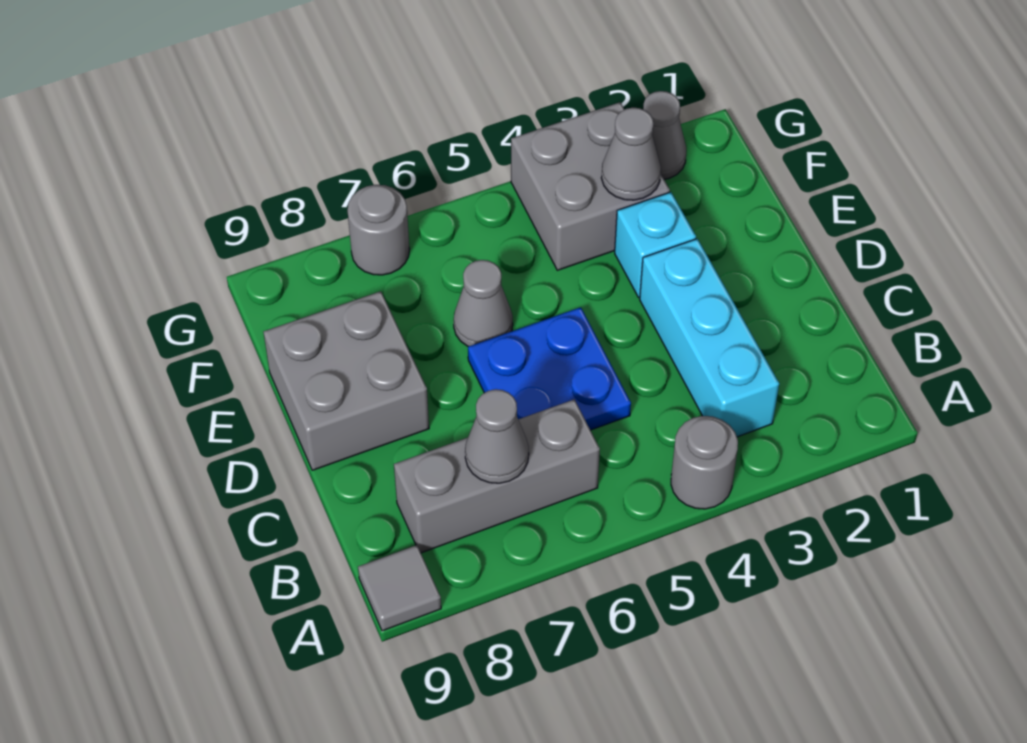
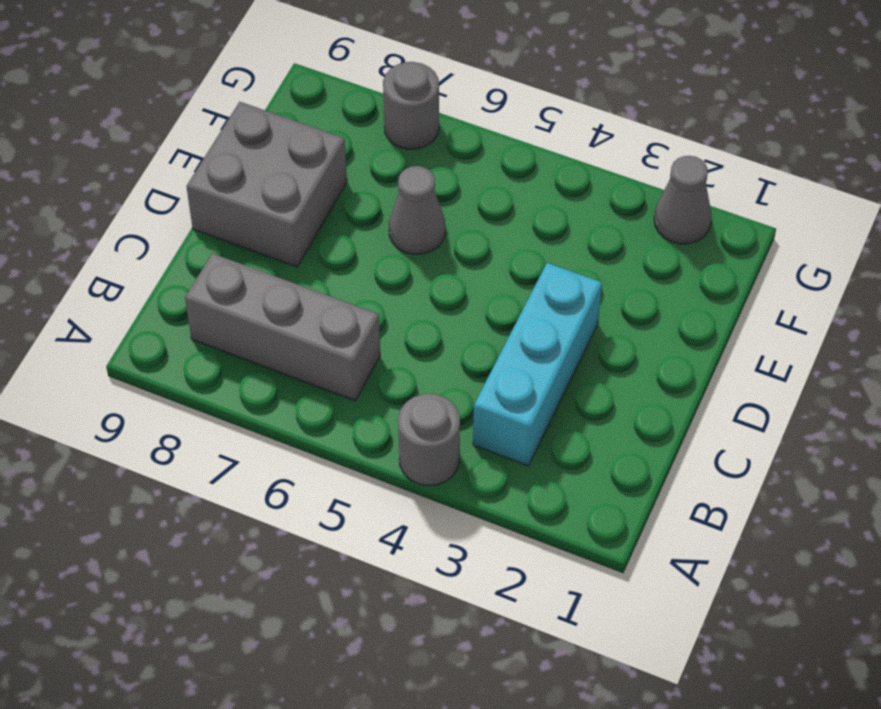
none -> grey 1x1 tile [358,545,441,631]
none -> blue 2x2 plate [468,307,631,430]
none -> cyan 1x1 brick [615,192,696,297]

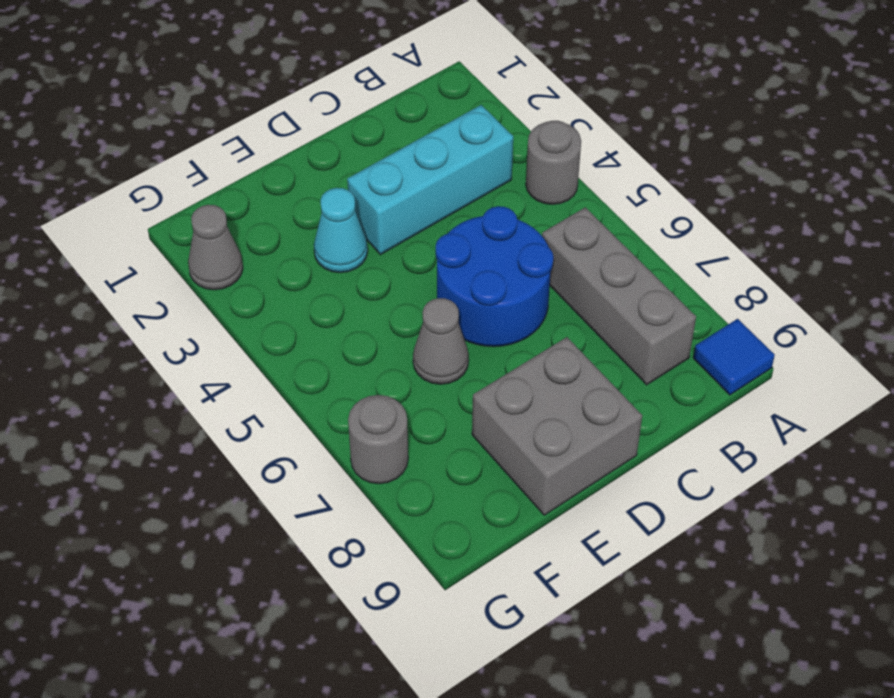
blue 1x1 tile [693,319,775,395] -> grey 1x1 tile [358,545,441,631]
blue 2x2 round brick [436,206,553,347] -> blue 2x2 plate [468,307,631,430]
cyan 1x1 cone [314,188,368,273] -> cyan 1x1 brick [615,192,696,297]
none -> grey 2x2 brick [511,102,670,270]
none -> grey 1x1 cone [465,389,529,483]
none -> grey 1x1 cone [601,108,661,200]

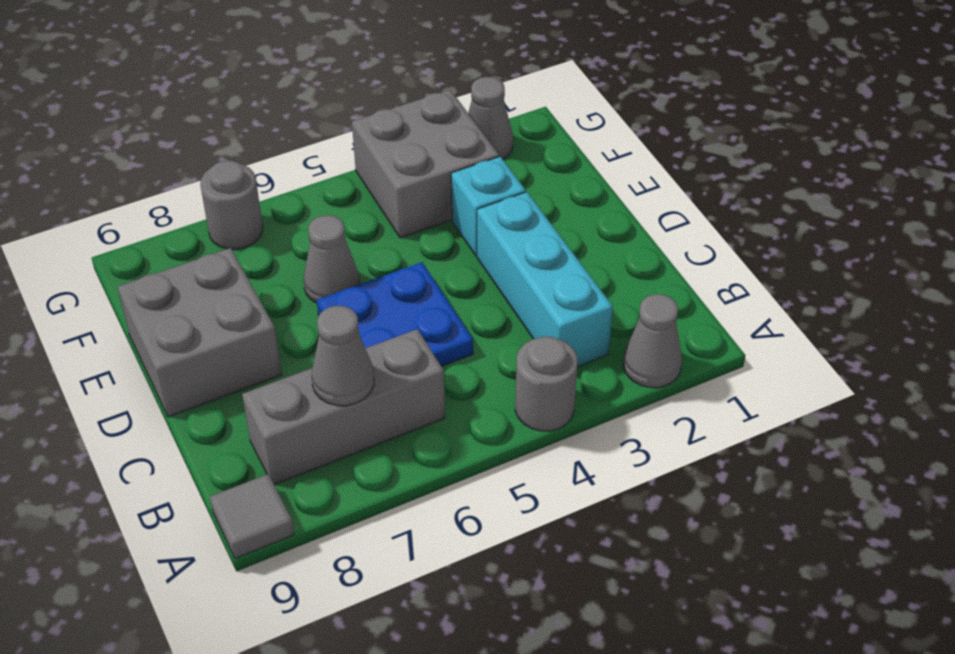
grey 1x1 cone [623,294,682,388] -> grey 1x1 cone moved to [601,108,661,200]

